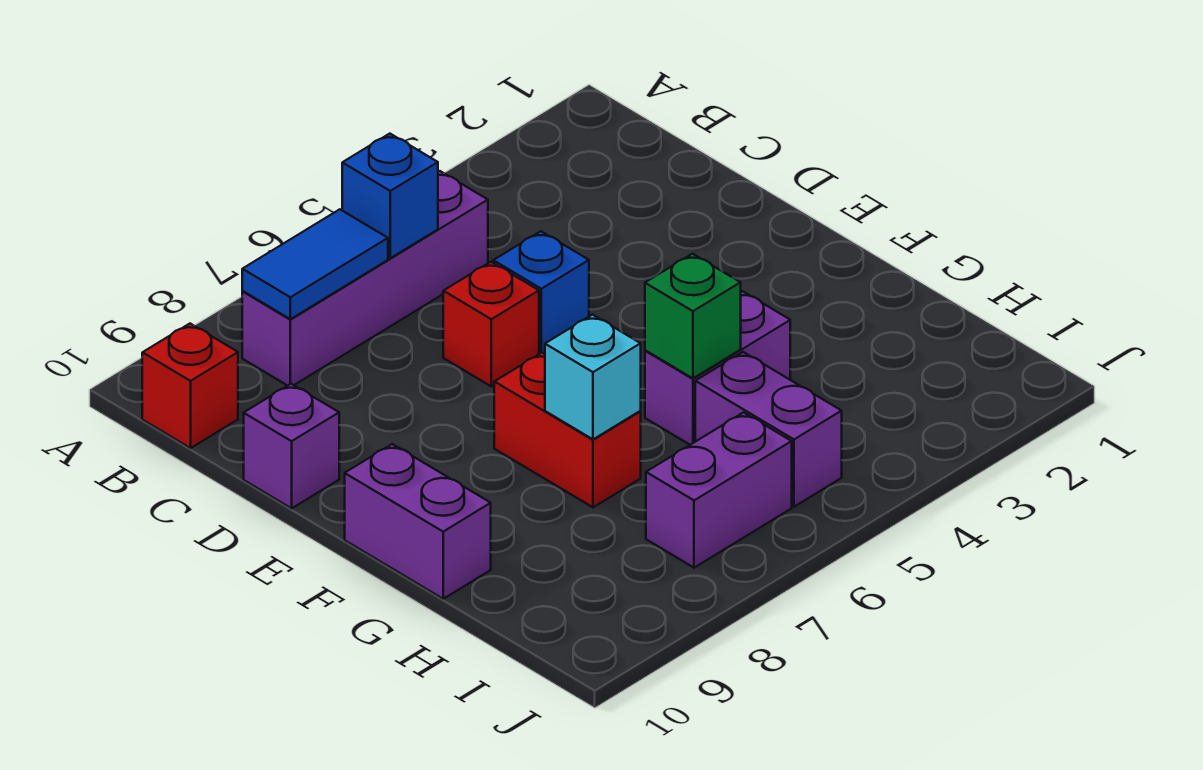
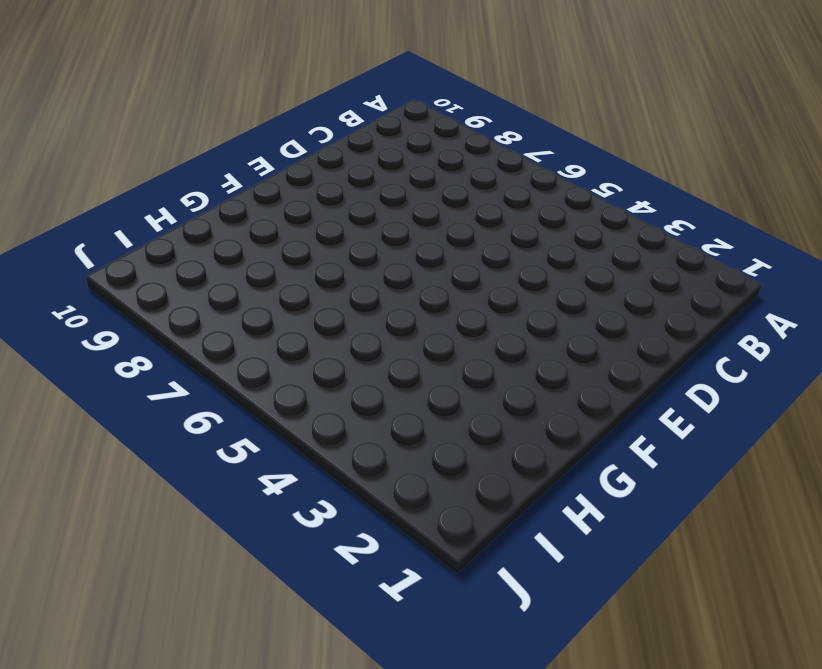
none -> purple 1x4 brick [242,171,488,386]
none -> red 1x1 brick [142,324,238,448]
none -> blue 1x1 brick [493,231,589,354]

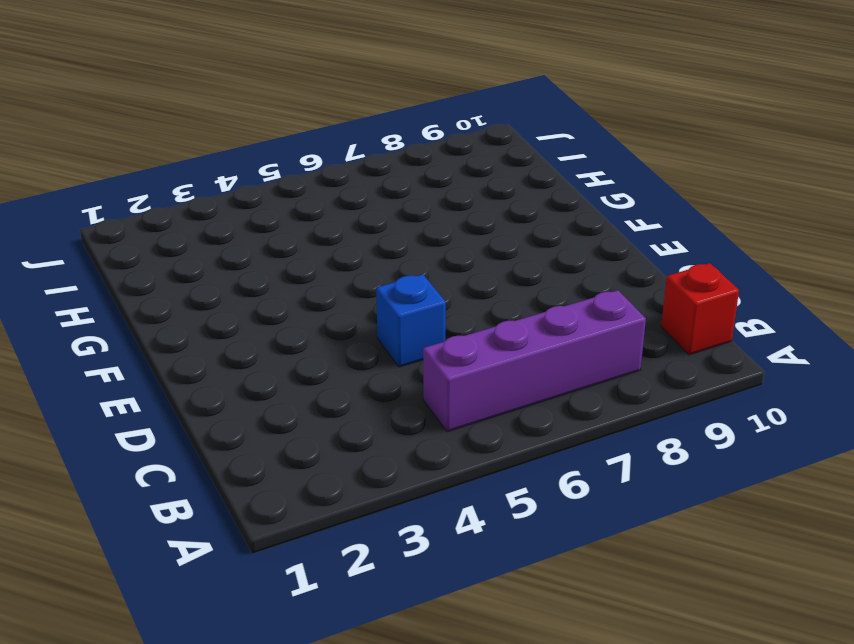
none -> red 1x1 brick [443,262,539,386]
none -> purple 1x1 brick [244,384,339,508]
none -> red 1x2 brick [494,353,641,507]

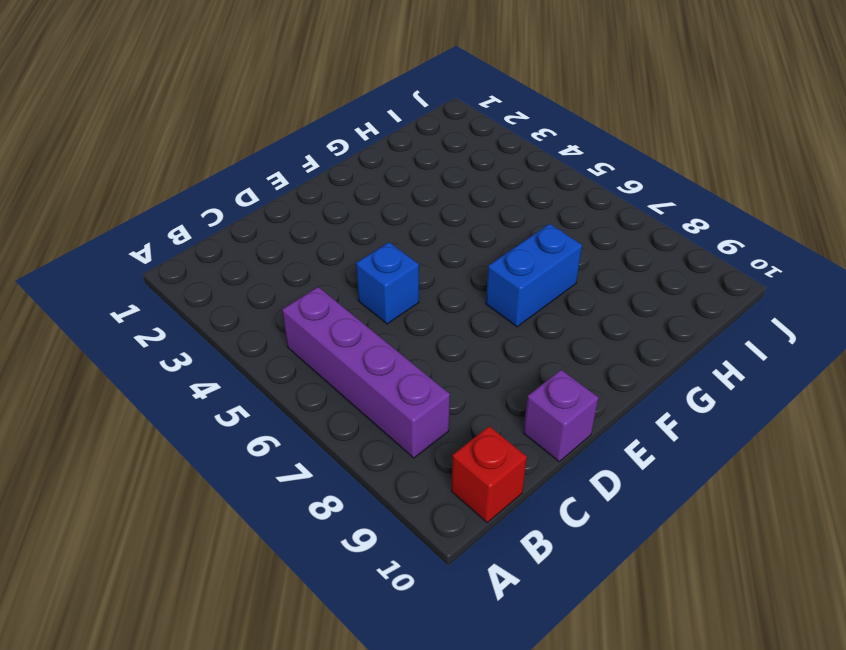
blue 1x2 brick [486,224,582,327] -> red 1x2 brick [494,353,641,507]
none -> red 1x1 brick [443,262,539,386]
none -> purple 1x2 brick [345,444,491,599]
none -> purple 1x2 brick [645,291,790,445]

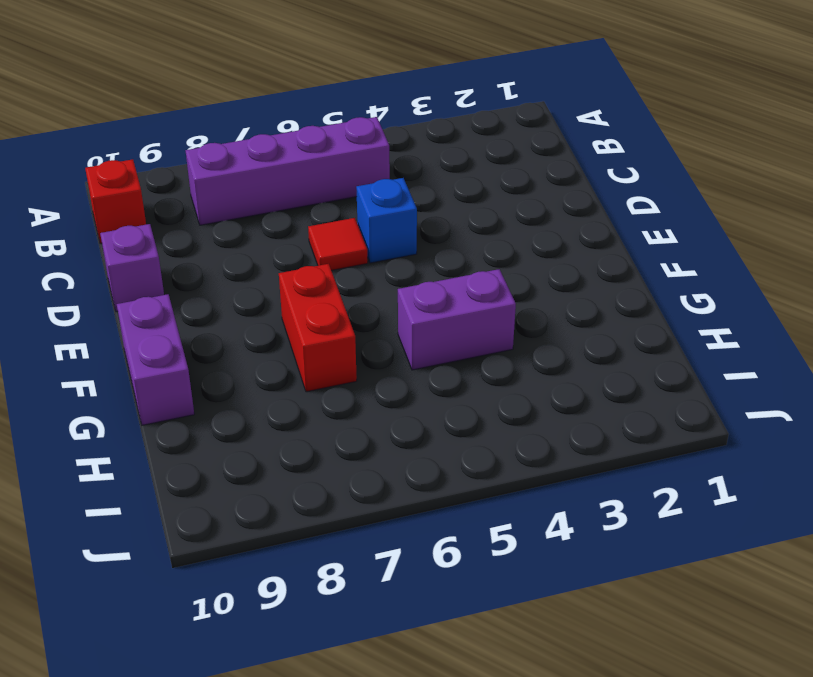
red 1x1 tile [308,218,368,271] -> red 1x1 brick [443,262,539,386]
none -> purple 1x2 brick [695,352,842,507]
none -> purple 1x2 brick [646,413,792,568]
none -> blue 1x1 brick [342,134,438,258]

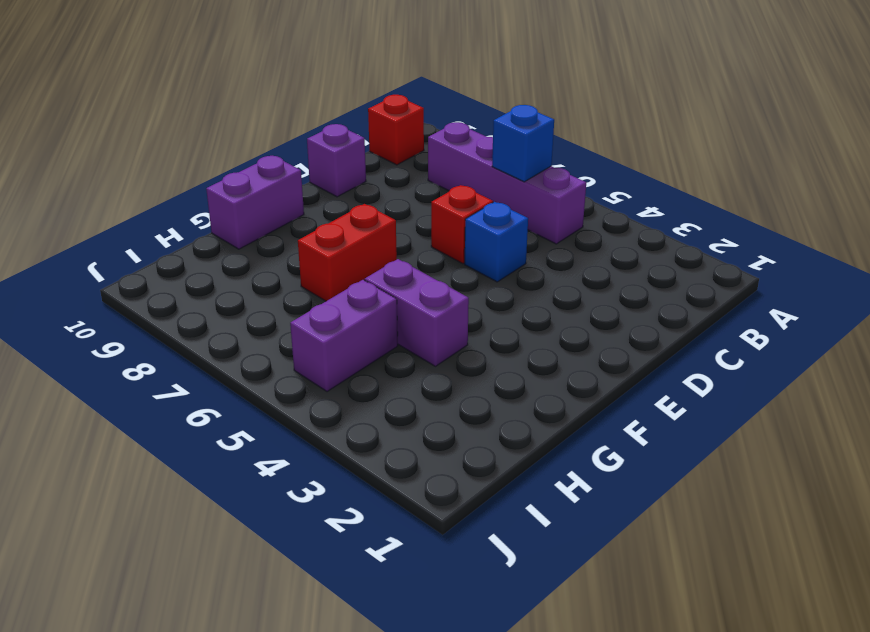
none -> purple 1x2 brick [646,413,792,568]
none -> blue 1x2 tile [242,209,388,319]
none -> green 1x1 brick [645,254,741,378]

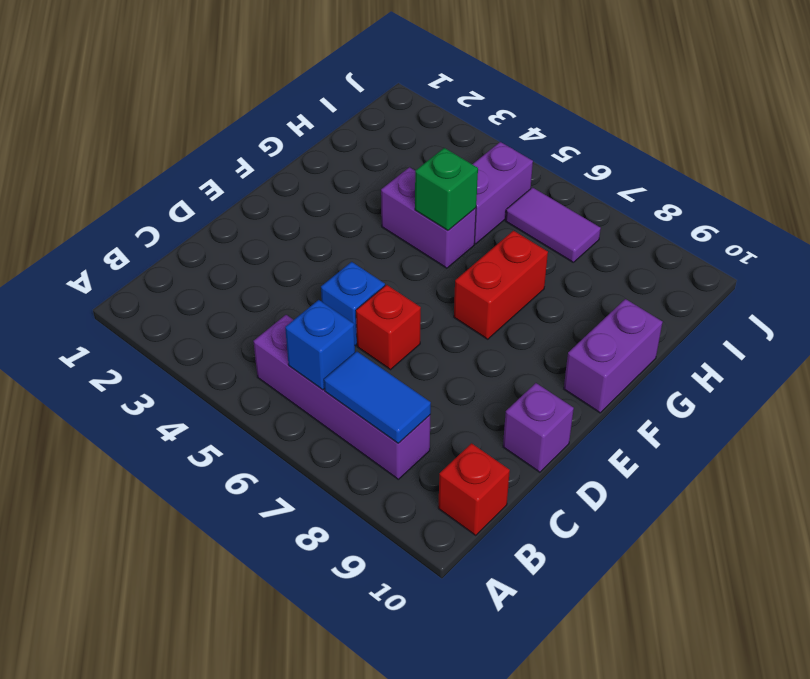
purple 1x2 tile [506,188,601,262] -> purple 1x2 brick [646,413,792,568]
none -> cyan 1x1 brick [545,315,641,439]

